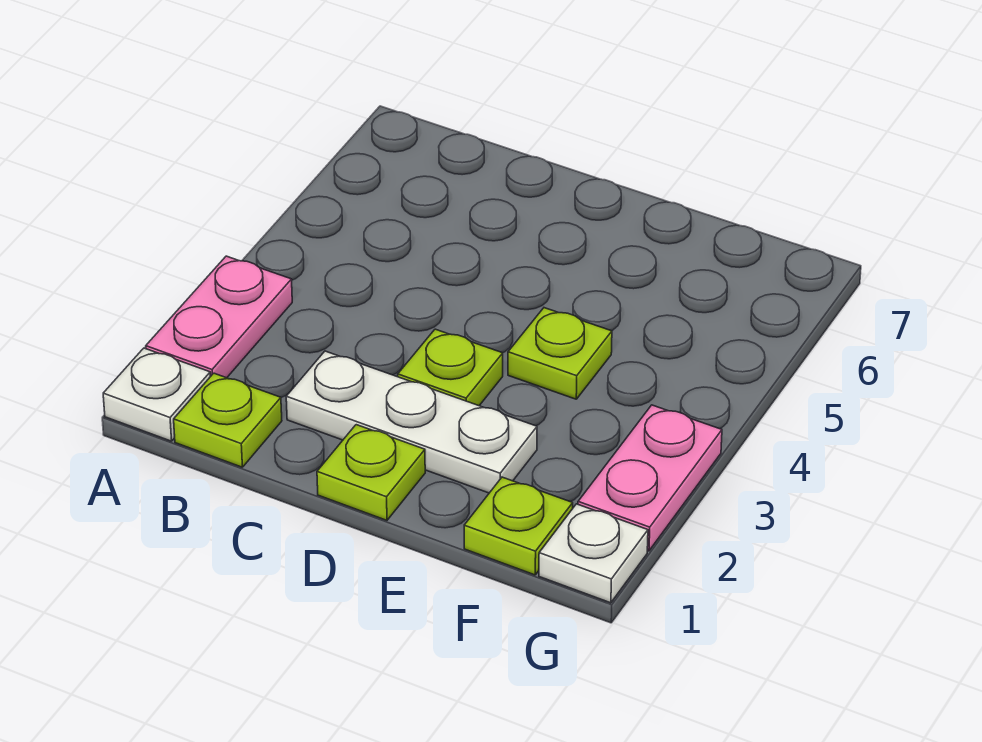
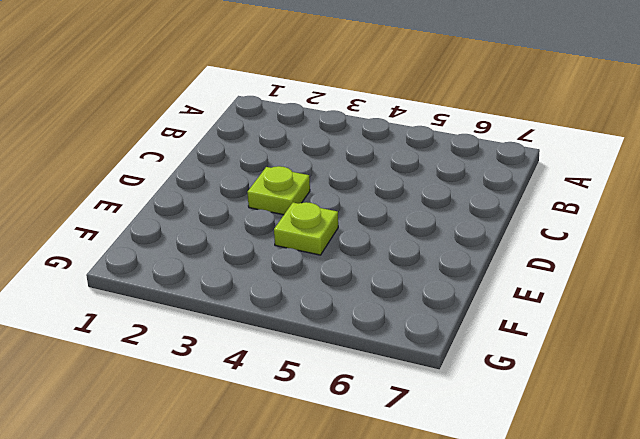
none -> white 1x1 plate [103,348,210,441]
none -> pink 1x2 plate [146,256,292,378]

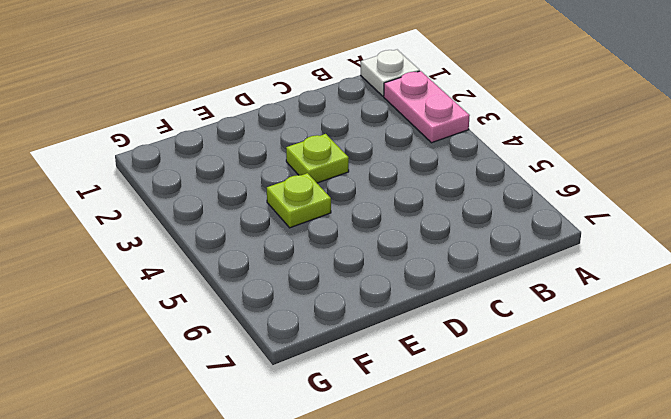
none -> lime 1x1 plate [174,373,282,467]
none -> white 1x3 plate [286,351,537,493]

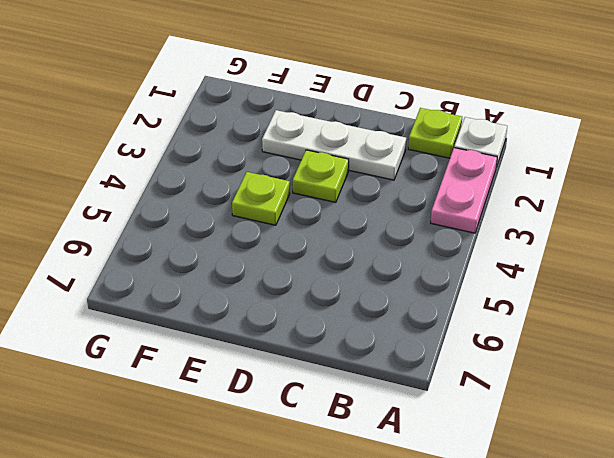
none -> lime 1x1 plate [317,425,425,520]
none -> lime 1x1 plate [464,477,573,575]

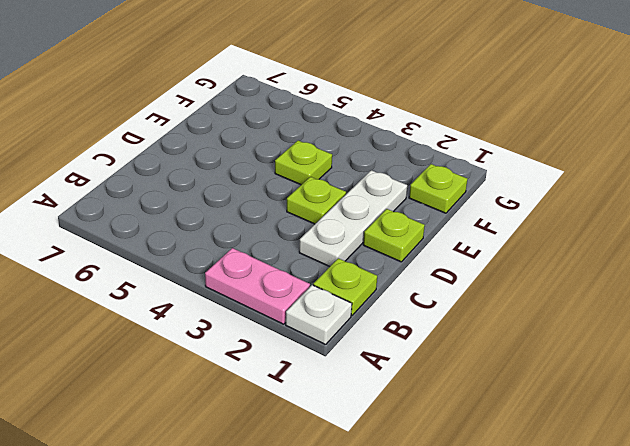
none -> white 1x1 plate [539,504,648,603]
none -> pink 1x2 plate [578,405,722,551]

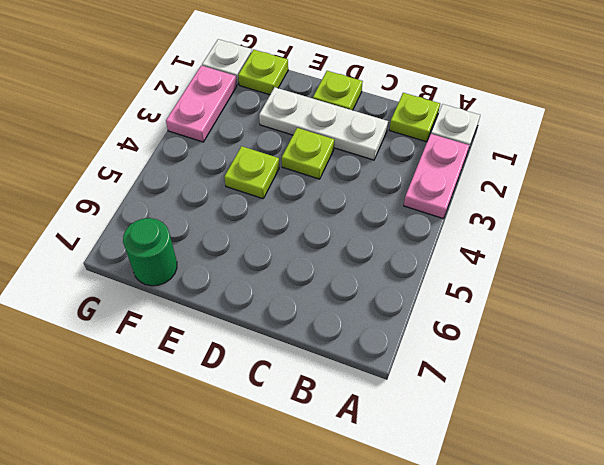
green 1x1 round brick [123,218,177,286] -> none

